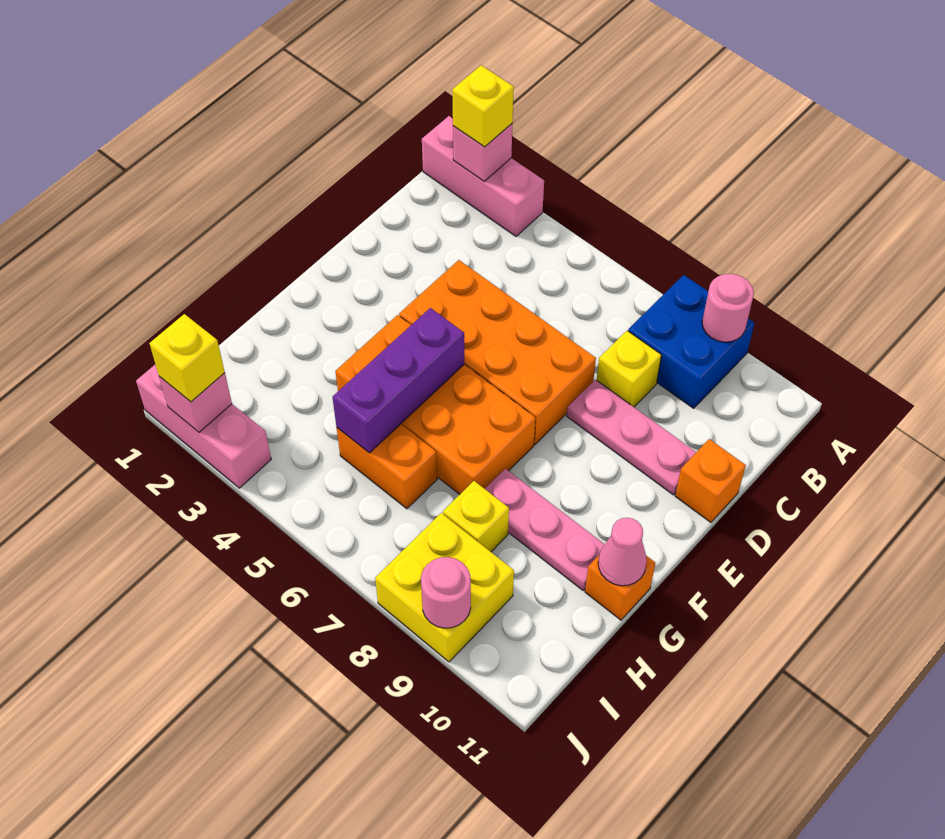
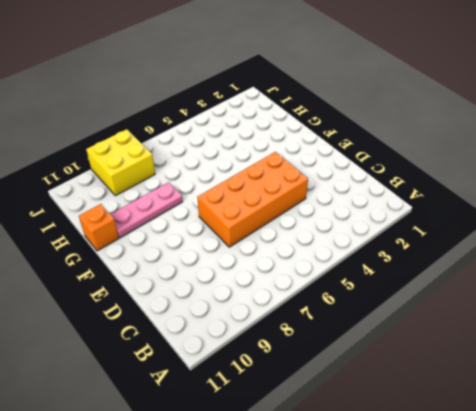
none -> pink 1x3 brick [422,116,544,236]
none -> blue 2x2 brick [628,275,755,408]
none -> yellow 1x1 brick [597,331,661,407]

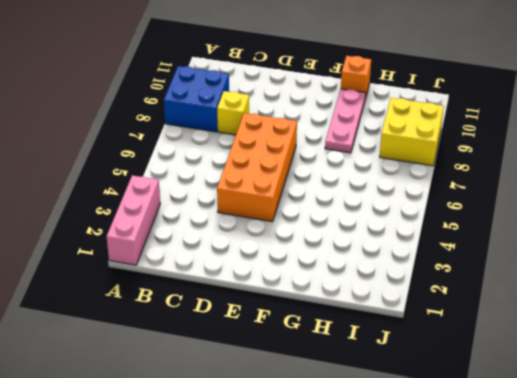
none -> pink 1x3 plate [567,380,696,495]
none -> orange 1x1 brick [675,439,746,522]
none -> orange 2x4 brick [335,315,535,494]

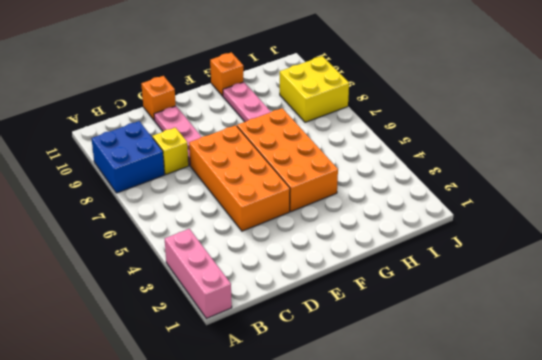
none -> orange 1x2 brick [337,424,437,509]
none -> yellow 1x1 brick [443,481,509,552]
none -> pink 1x3 brick [136,364,271,488]

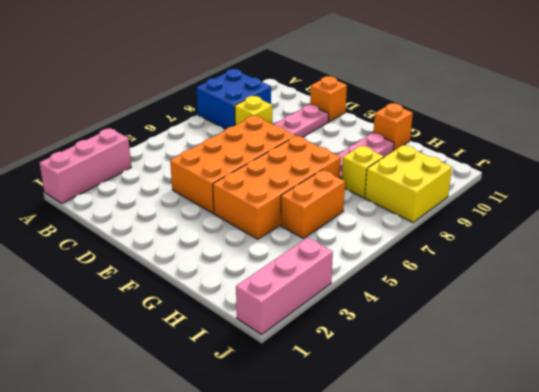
none -> pink 1x1 brick [453,124,512,181]
none -> pink 1x1 round brick [702,274,754,342]
none -> purple 1x3 brick [333,308,464,453]

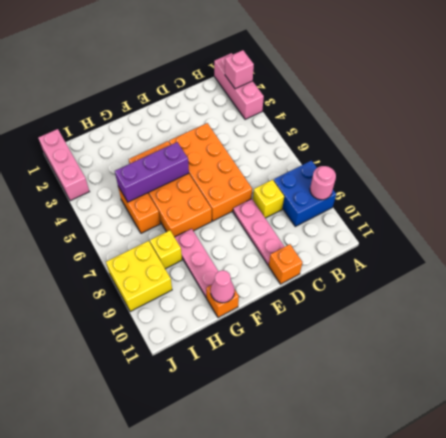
none -> pink 1x1 brick [159,373,232,432]
none -> pink 1x1 round brick [421,557,471,628]
none -> yellow 1x1 brick [452,65,514,147]

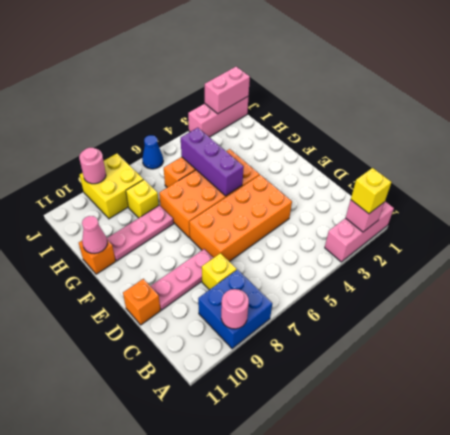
pink 1x2 brick [205,67,250,114] -> pink 1x1 brick [159,373,232,432]
blue 1x1 cone [142,135,163,169] -> none
none -> yellow 1x1 brick [149,314,225,402]

